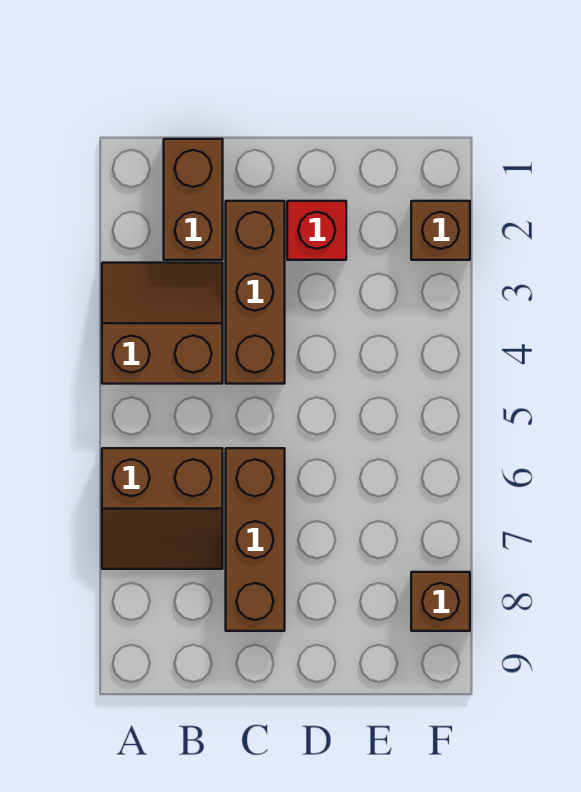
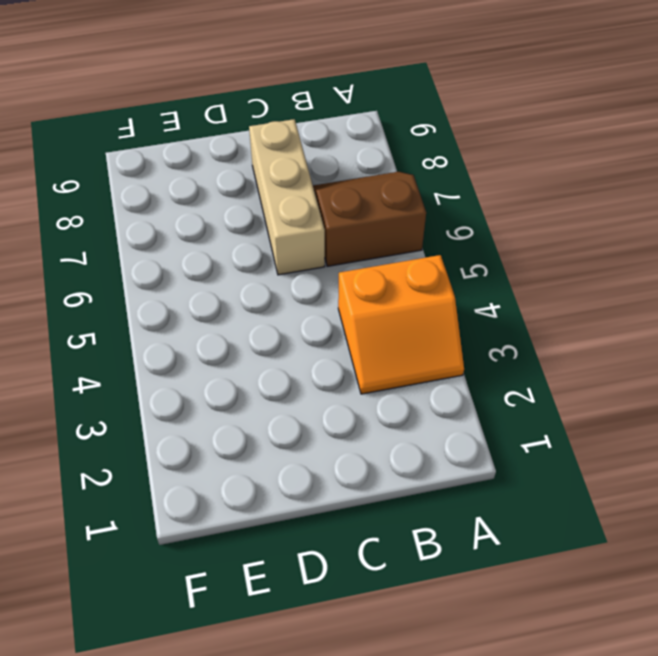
orange 2x2 slope [338,255,464,394] -> brown 2x2 slope [102,263,223,384]
tan 1x3 brick [249,119,325,275] -> brown 1x3 brick [226,448,285,631]
none -> brown 1x2 brick [164,139,223,260]
none -> brown 1x3 brick [226,201,285,384]

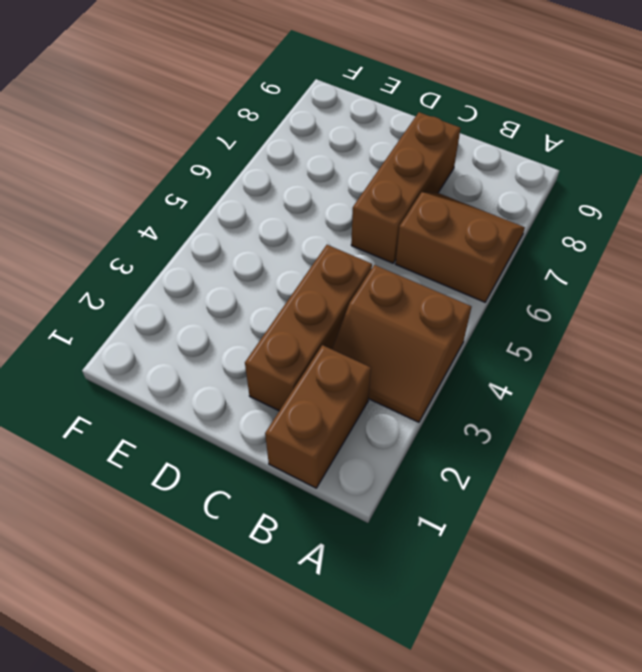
none -> red 1x1 brick [287,201,346,260]
none -> brown 1x1 brick [411,201,470,260]

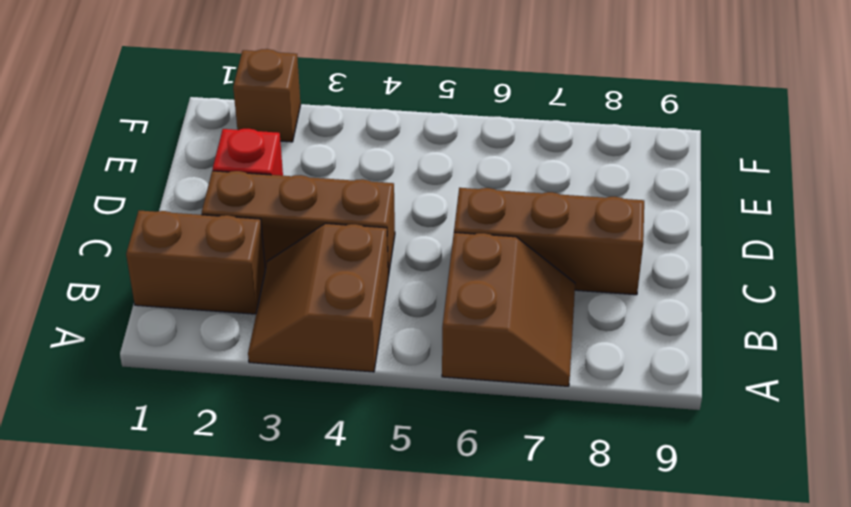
none -> brown 1x1 brick [411,572,470,631]

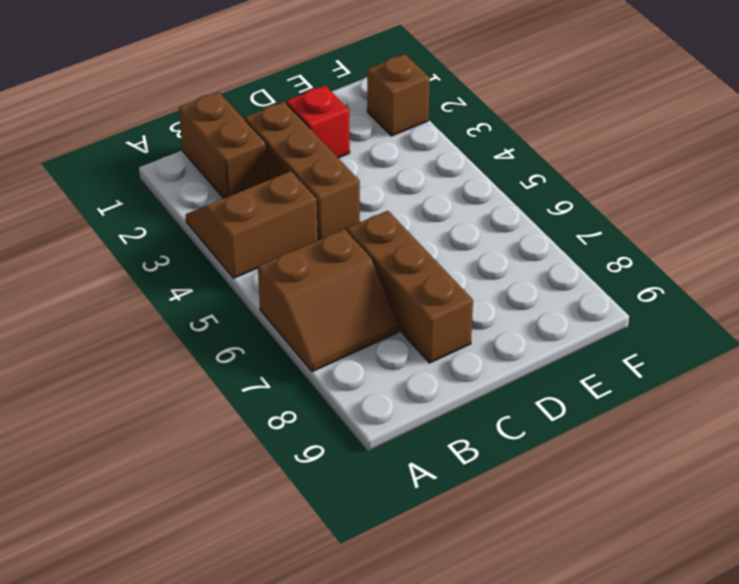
none -> brown 1x1 brick [411,572,470,631]

